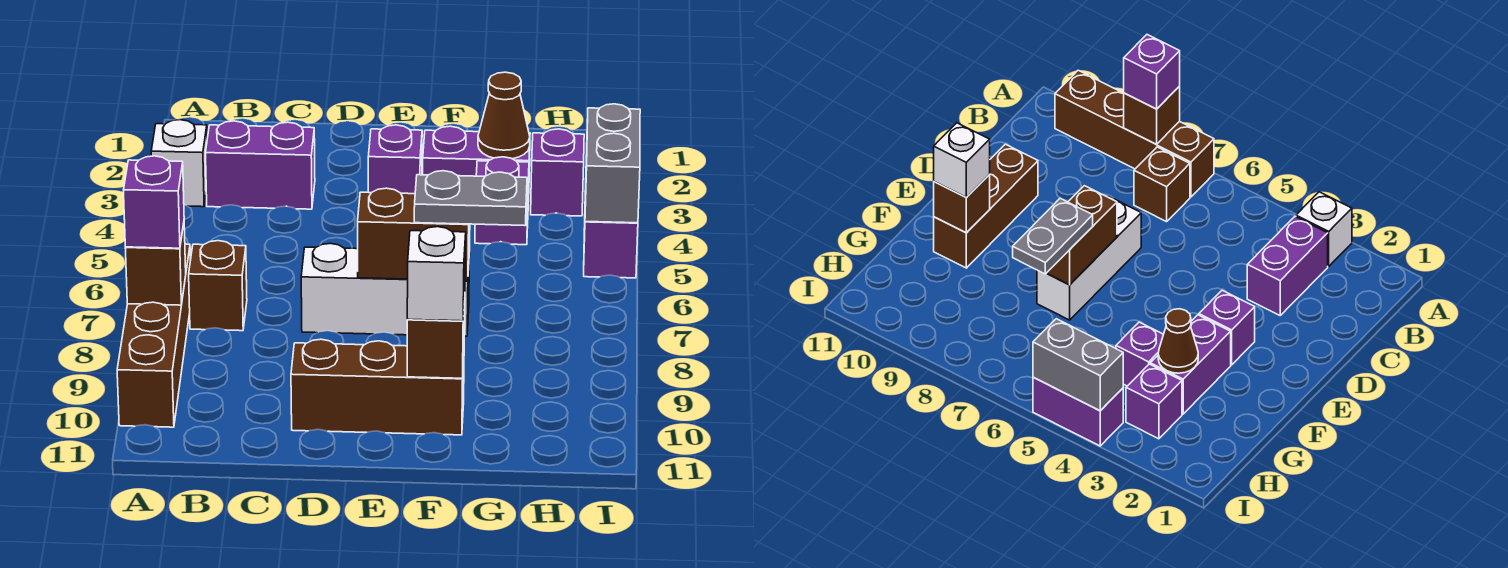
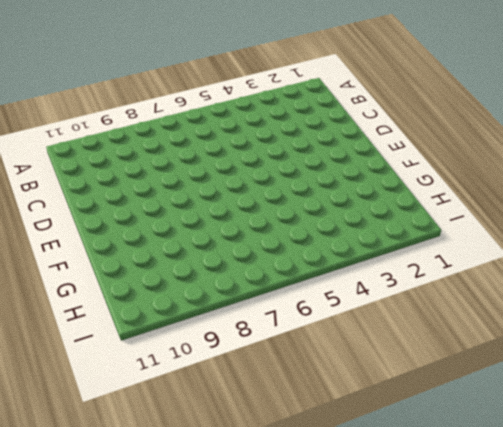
none -> white 1x1 brick [151,120,207,207]
none -> brown 1x4 brick [117,244,191,427]
none -> purple 1x2 brick [206,121,315,209]

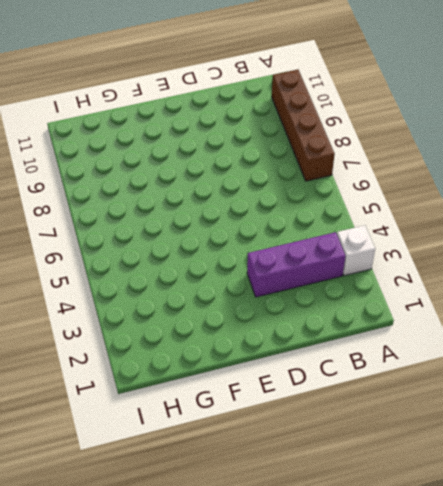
purple 1x3 brick [247,232,346,297] -> purple 1x2 brick [206,121,315,209]
none -> brown 1x1 brick [189,241,247,331]
none -> white 1x3 brick [301,243,470,336]
none -> brown 1x3 brick [291,339,464,435]

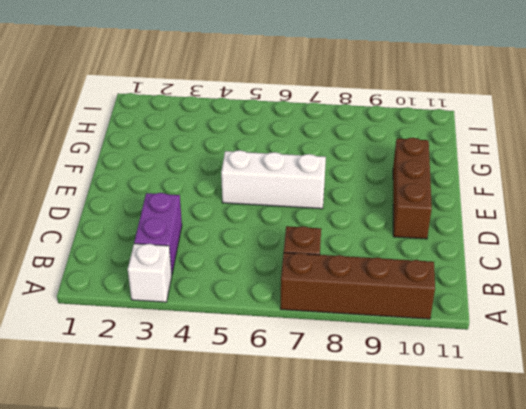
white 1x3 brick [221,150,326,209] -> white 1x3 brick turned to [301,243,470,336]
none -> purple 1x1 brick [368,125,422,194]
none -> purple 1x2 brick [423,126,530,202]
none -> purple 1x1 brick [475,157,529,245]

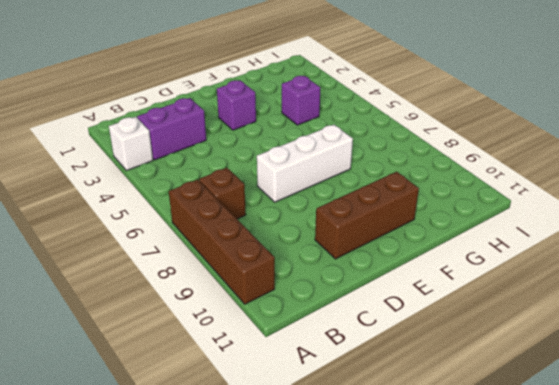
none -> purple 1x2 brick [423,126,530,202]
none -> purple 1x1 brick [531,129,584,216]
none -> purple 1x2 brick [584,190,638,278]

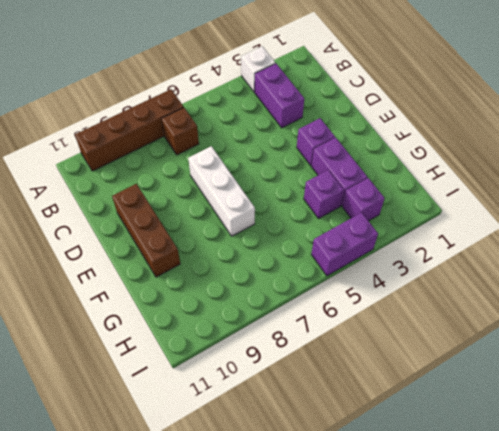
none -> brown 1x1 brick [125,224,186,305]
none -> brown 1x2 brick [358,188,470,281]
none -> brown 1x1 brick [407,298,465,378]

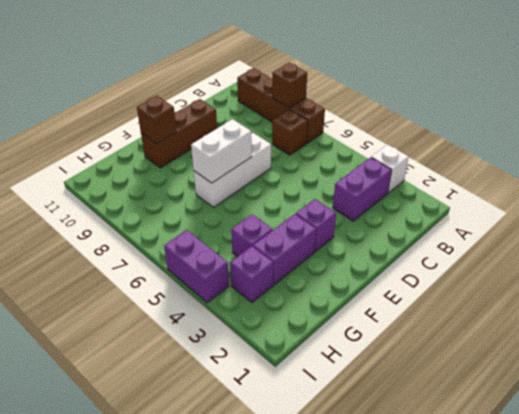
white 1x2 brick [191,119,252,183] -> brown 1x2 brick [358,188,470,281]
none -> brown 1x1 cone [478,72,530,159]
none -> grey 1x2 brick [585,104,640,223]
none -> purple 1x1 brick [124,156,184,248]

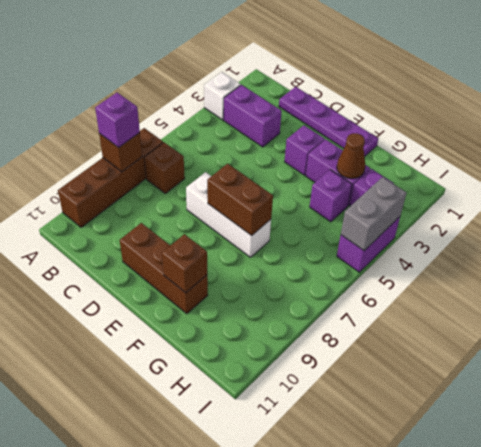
purple 1x4 plate [279,87,378,157] -> none
none -> grey 1x2 plate [414,171,527,226]
none -> white 1x1 brick [407,227,466,321]

